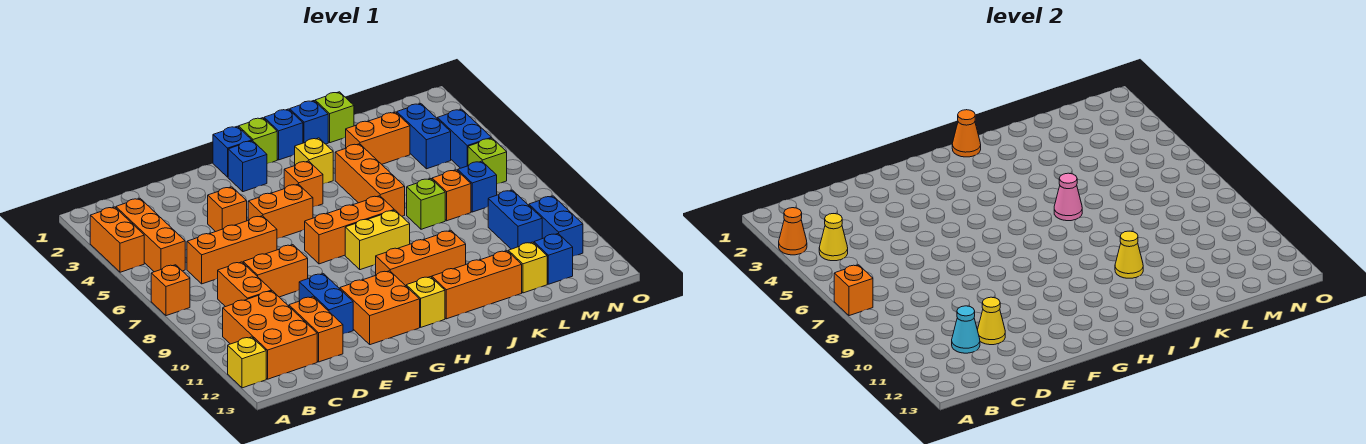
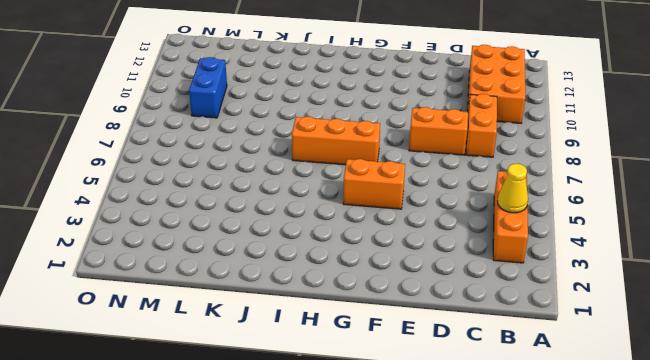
none -> orange 1x2 brick [90,207,144,272]
none -> orange 1x1 brick [151,265,190,316]
none -> yellow 1x1 brick [228,337,266,388]
none -> orange 1x3 brick [187,216,277,284]

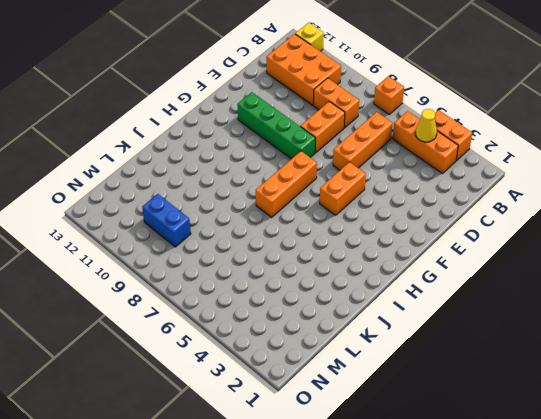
green 1x4 brick [237,92,315,159] -> orange 2x2 brick [340,271,420,345]
none -> orange 1x2 brick [289,297,343,362]
none -> orange 1x1 brick [208,187,247,232]
none -> blue 1x2 brick [299,274,353,334]
none -> blue 1x1 brick [213,126,252,177]

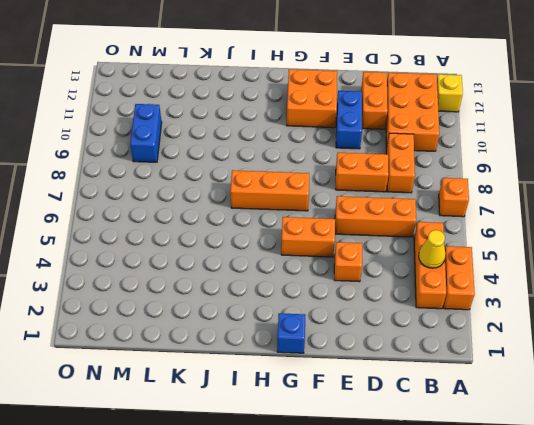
none -> blue 1x1 brick [228,141,267,192]
none -> lime 1x1 brick [239,118,277,164]
none -> orange 1x1 brick [284,161,323,207]
none -> yellow 1x2 brick [345,210,410,270]

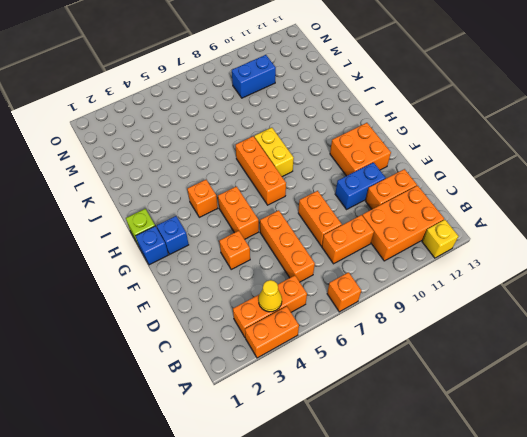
none -> orange 1x3 brick [376,230,466,286]
none -> yellow 1x1 brick [406,277,445,327]
none -> blue 1x1 brick [264,109,303,160]
none -> yellow 1x1 brick [295,138,333,184]

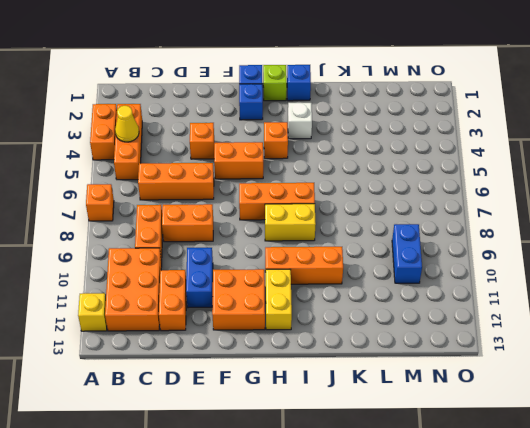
yellow 1x2 brick [266,269,292,330] -> yellow 1x1 brick [406,277,445,327]
white 1x1 brick [288,103,312,139] -> yellow 1x1 brick [295,138,333,184]
none -> orange 1x3 brick [432,251,522,319]
none -> blue 1x1 brick [290,101,328,144]
none -> orange 1x3 brick [335,144,405,216]
none -> lime 1x1 brick [315,92,354,143]

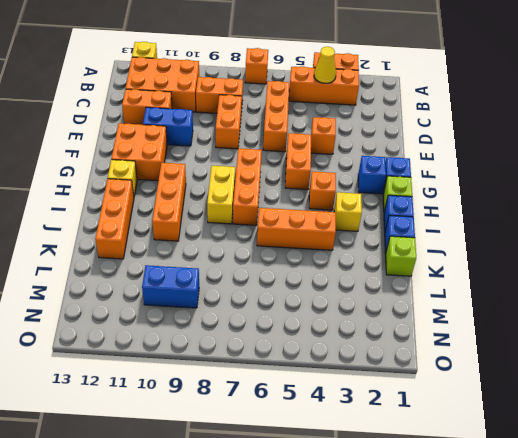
none -> orange 1x2 brick [346,112,410,164]
none -> lime 1x1 brick [407,179,445,229]
none -> orange 1x1 brick [432,170,471,221]
none -> yellow 1x1 brick [508,242,547,293]

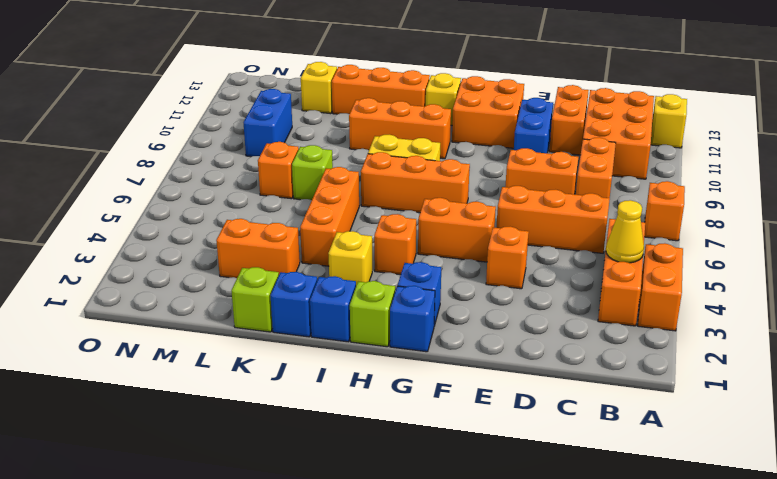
none -> blue 1x2 brick [397,104,451,169]
none -> blue 1x1 brick [458,161,497,212]
none -> blue 1x1 brick [534,234,573,284]
none -> blue 1x2 brick [437,109,491,168]

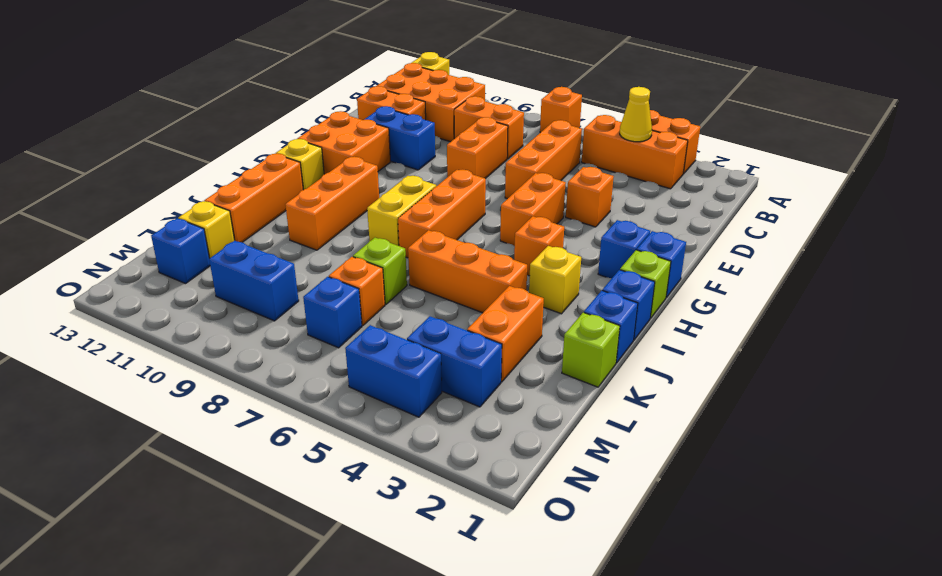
none -> lime 1x1 brick [468,138,507,184]
none -> blue 1x2 brick [529,196,583,256]
none -> orange 1x1 cone [779,208,807,255]
none -> orange 1x1 brick [834,265,873,316]

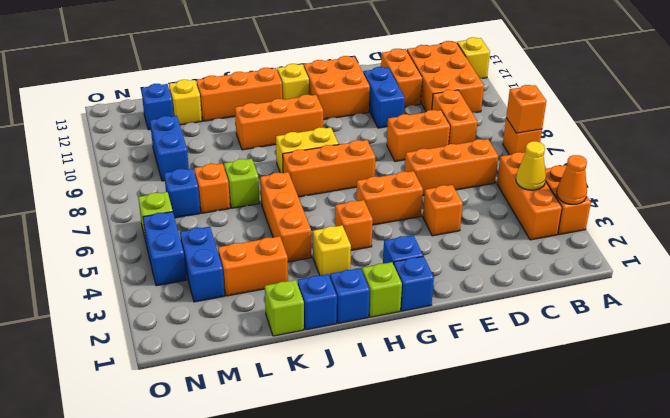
none -> blue 1x2 brick [529,196,583,256]
none -> cyan 1x1 cone [952,306,980,353]
none -> yellow 1x1 cone [978,297,1005,345]
none -> orange 1x1 cone [952,110,981,157]

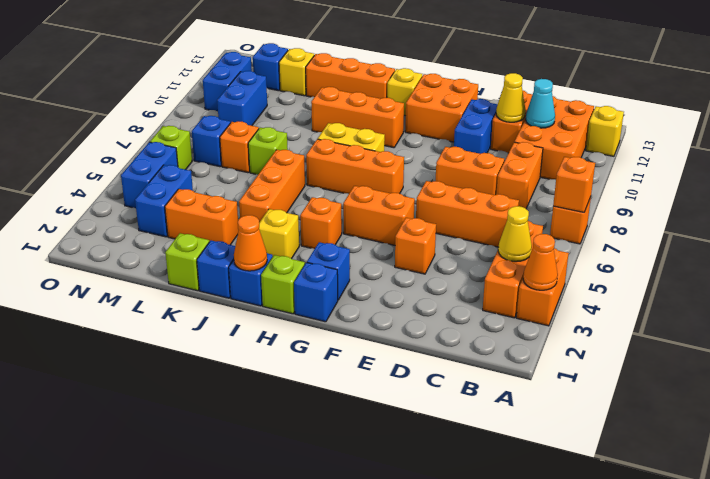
none -> pink 1x1 cone [1054,173,1082,221]
none -> yellow 1x1 cone [1115,231,1143,278]

